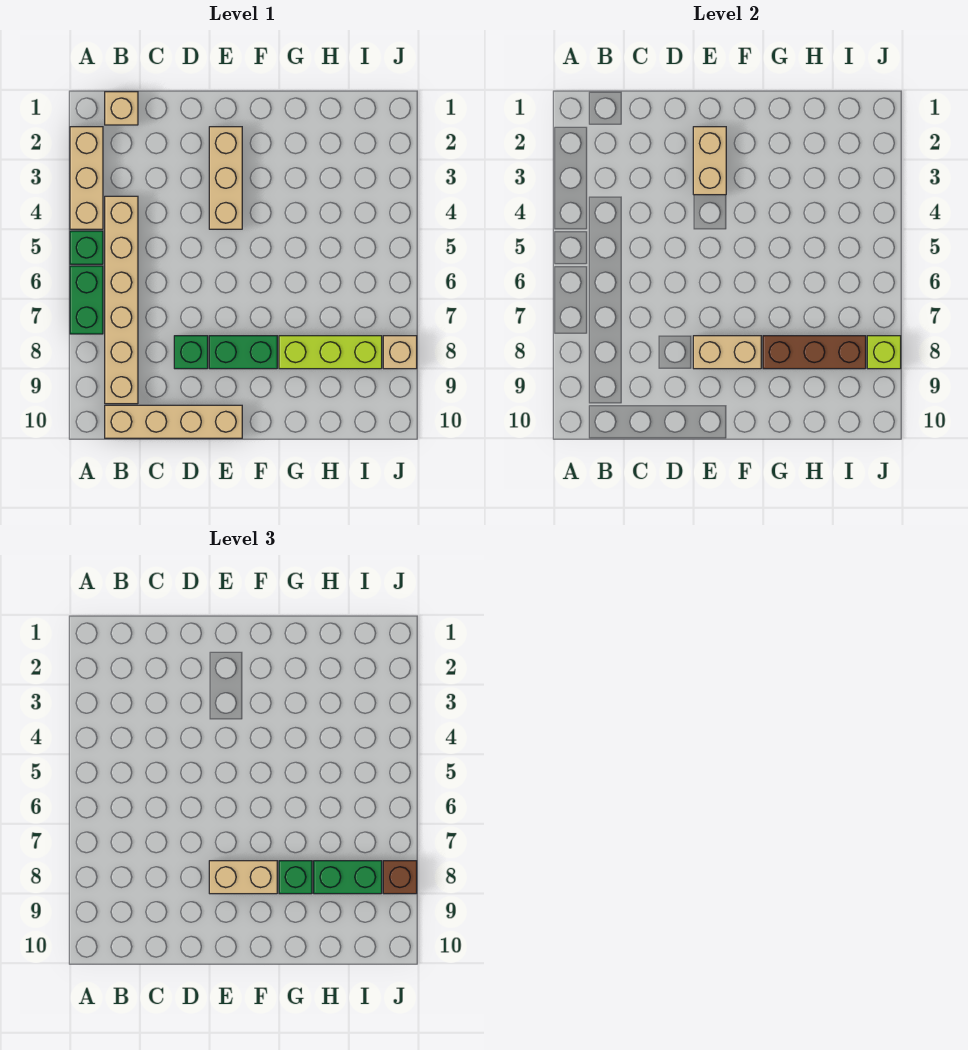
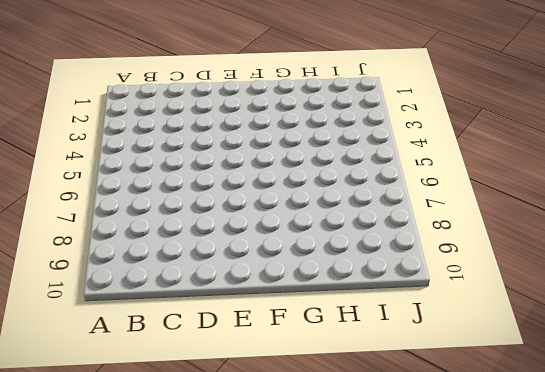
none -> tan 1x3 brick [70,127,103,229]
none -> green 1x1 brick [70,231,103,264]
none -> green 1x2 brick [70,266,103,334]

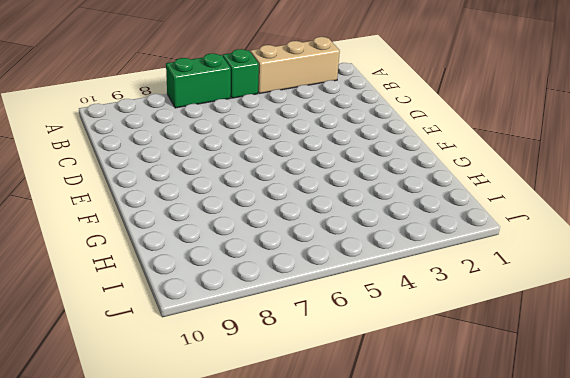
none -> tan 1x1 brick [105,92,138,125]
none -> tan 1x6 brick [105,196,138,404]
none -> tan 1x4 brick [105,405,242,438]

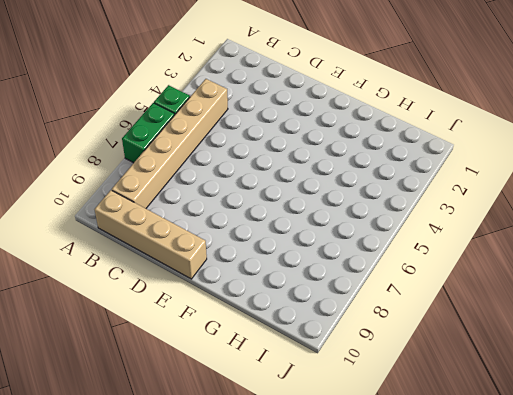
none -> tan 1x3 brick [70,127,103,229]
none -> tan 1x1 brick [105,92,138,125]
none -> green 1x1 brick [174,336,208,369]

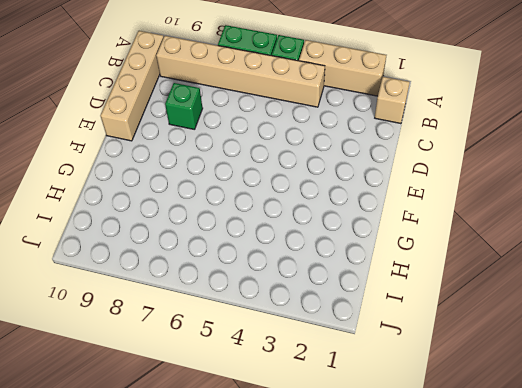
none -> tan 1x3 brick [209,127,242,229]
none -> green 1x2 brick [209,336,277,369]
none -> lime 1x3 brick [279,336,382,369]

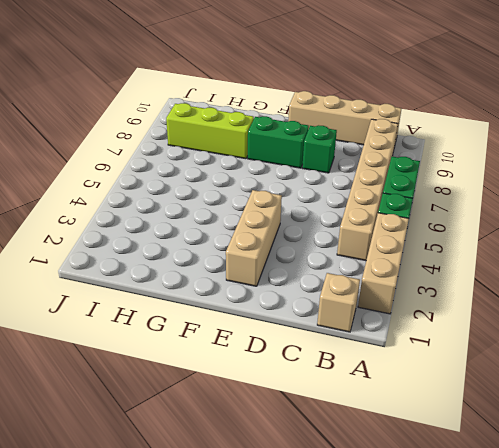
none -> tan 1x1 brick [383,336,417,369]
none -> tan 1x2 brick [693,127,726,195]
none -> tan 1x2 brick [693,336,761,369]

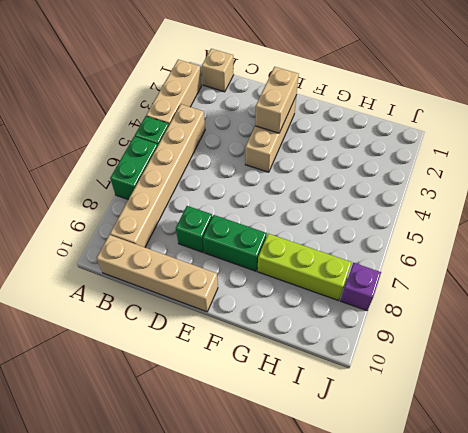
purple 1x1 brick [340,263,381,311] -> tan 1x1 brick [383,336,417,369]
none -> tan 1x2 brick [693,336,761,369]
none -> brown 1x3 brick [763,336,866,369]
none -> lime 1x1 brick [867,336,901,369]

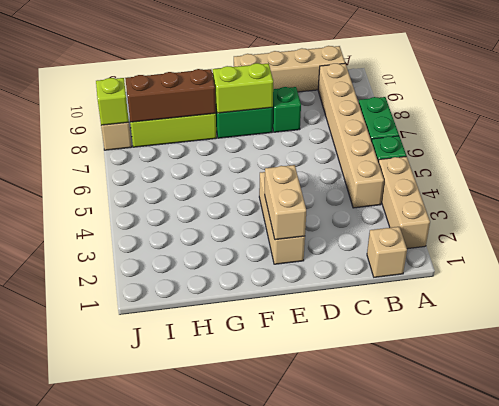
lime 1x2 brick [213,63,273,113] -> tan 1x2 brick [693,336,761,369]
none -> tan 1x2 brick [209,861,277,894]
none -> green 1x1 brick [279,861,312,894]
none -> green 1x2 brick [314,861,382,894]

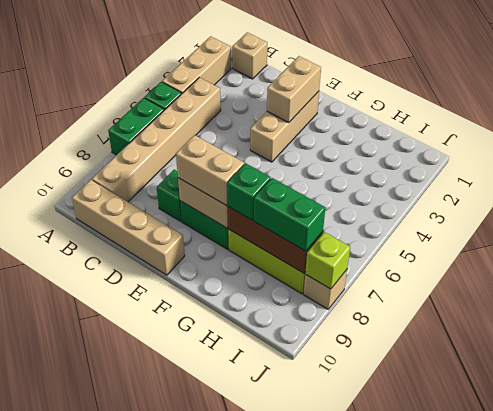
none -> brown 1x1 brick [383,861,417,894]

